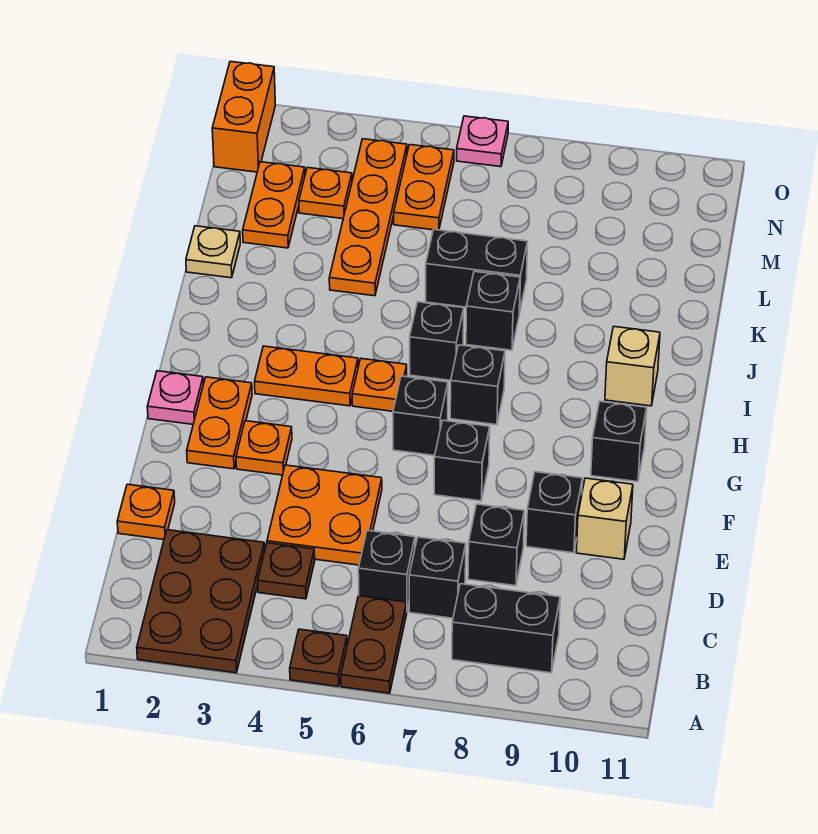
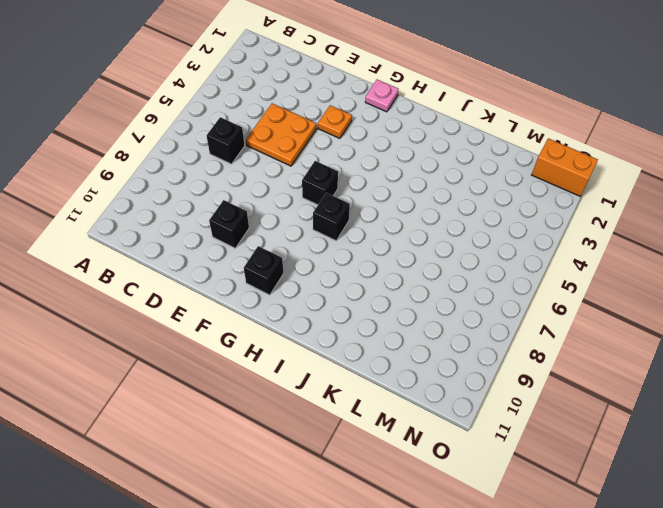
none -> brown 2x3 plate [137,530,265,673]
none -> brown 1x1 plate [290,629,347,686]
none -> brown 1x2 plate [341,596,407,693]
none -> black 1x2 brick [452,584,560,673]

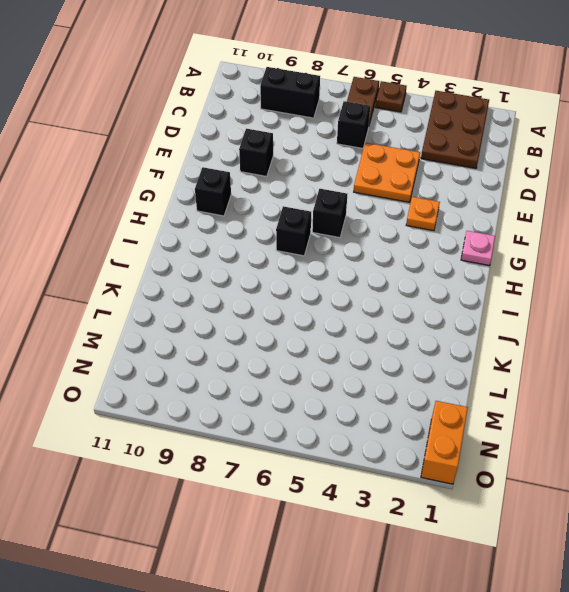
none -> brown 1x1 plate [258,543,315,599]
none -> black 1x1 brick [409,537,466,618]
none -> orange 1x1 plate [117,484,175,539]
none -> black 1x1 brick [468,504,524,586]

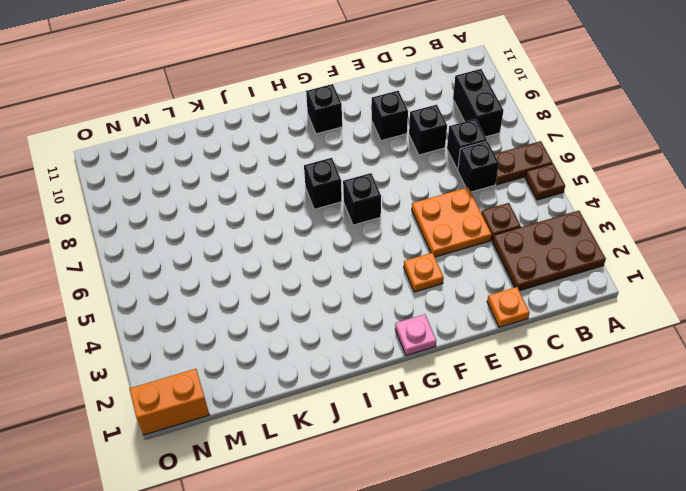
none -> tan 1x1 brick [576,478,633,559]
none -> orange 1x2 plate [187,377,252,469]
none -> black 1x1 brick [434,420,490,501]
none -> orange 1x2 plate [255,346,358,406]

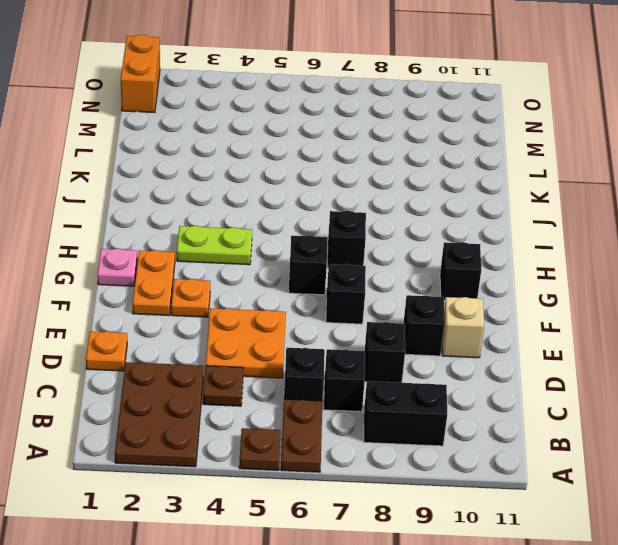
lime 1x2 plate [177,226,252,265] -> orange 1x2 plate [255,346,358,406]
none -> orange 1x1 plate [352,359,407,411]
none -> black 1x1 brick [410,302,464,380]
none -> tan 1x1 brick [605,327,660,406]
none -> black 1x1 brick [466,271,520,350]

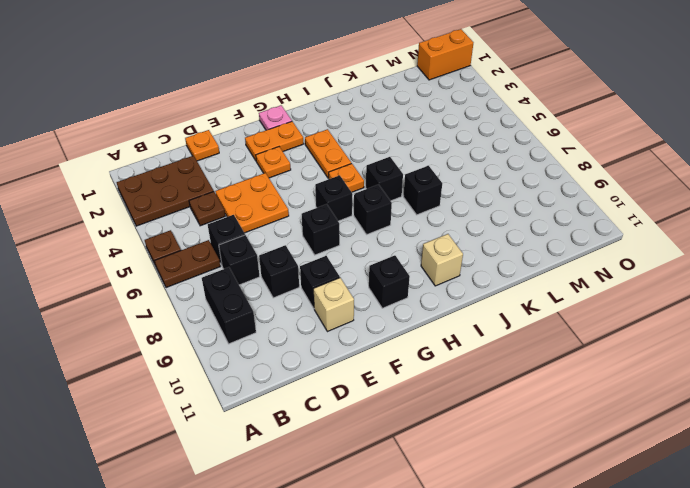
none -> tan 1x1 plate [186,226,240,278]
none -> orange 1x4 plate [329,139,407,296]
none -> black 1x2 brick [426,229,528,314]
none -> orange 1x2 plate [243,162,305,248]

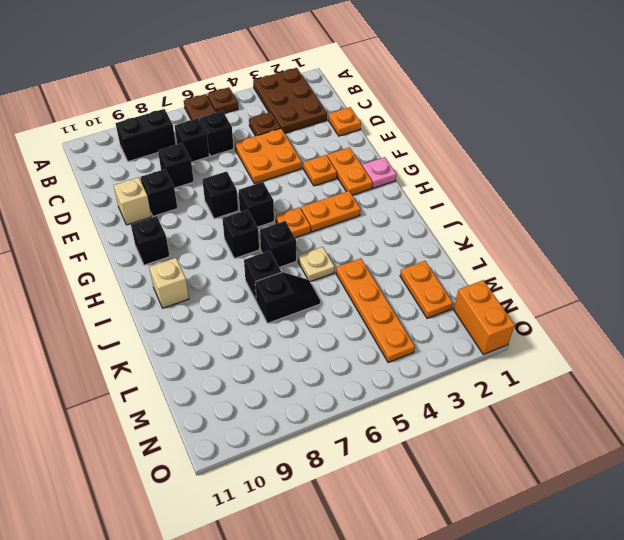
tan 1x1 plate [298,247,334,282] -> tan 1x1 plate moved to [186,226,240,278]
black 1x2 slope [255,272,320,323] -> black 1x2 brick [426,229,528,314]
none -> orange 1x1 plate [299,168,352,219]
none -> orange 1x2 plate [394,145,454,230]
none -> pink 1x1 plate [457,116,508,167]

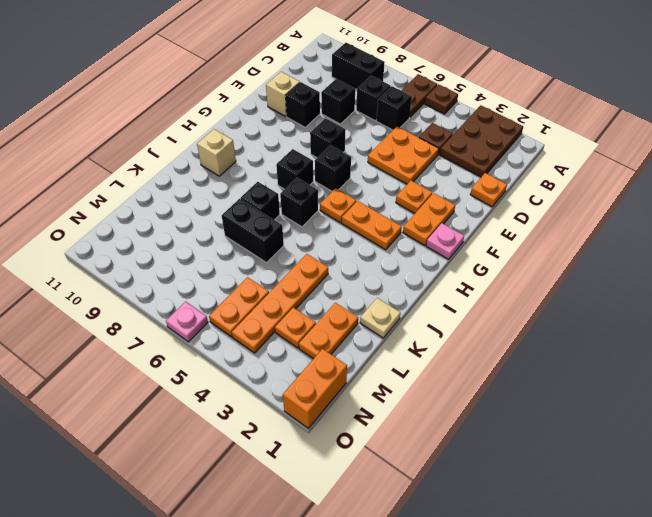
none -> black 1x1 brick [591,401,647,482]

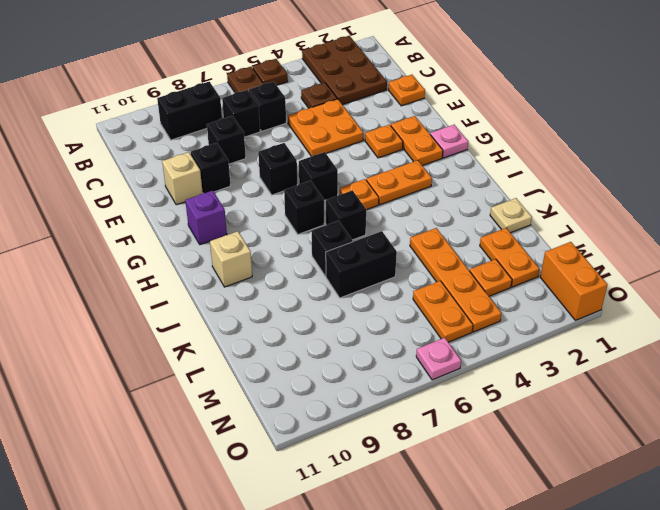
purple 1x1 brick [185,190,227,245] -> black 1x1 brick [591,401,647,482]

